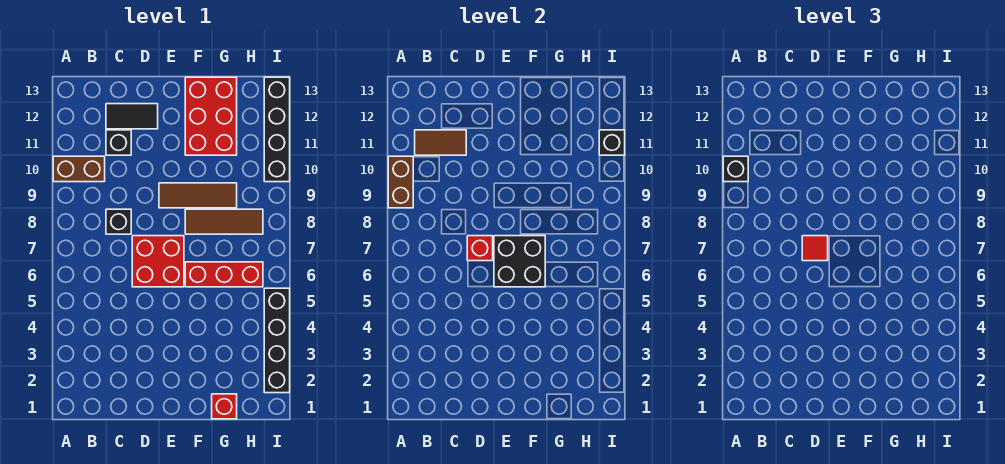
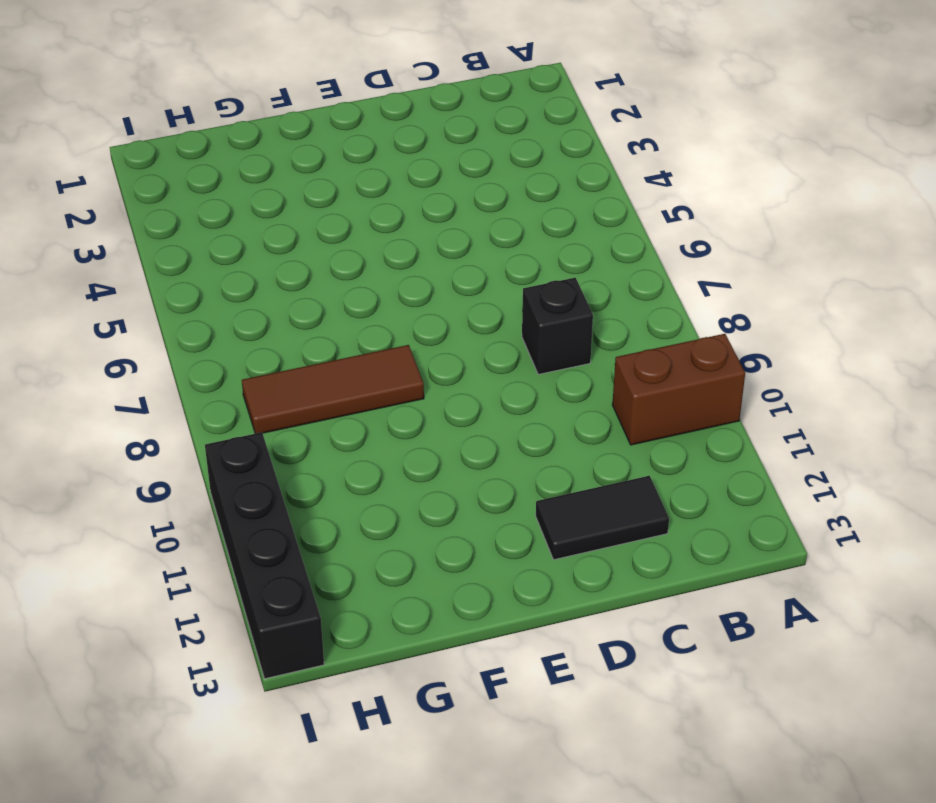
none -> black 1x1 brick [106,130,131,155]
none -> red 2x2 brick [132,236,184,287]
none -> brown 1x3 tile [159,183,237,208]

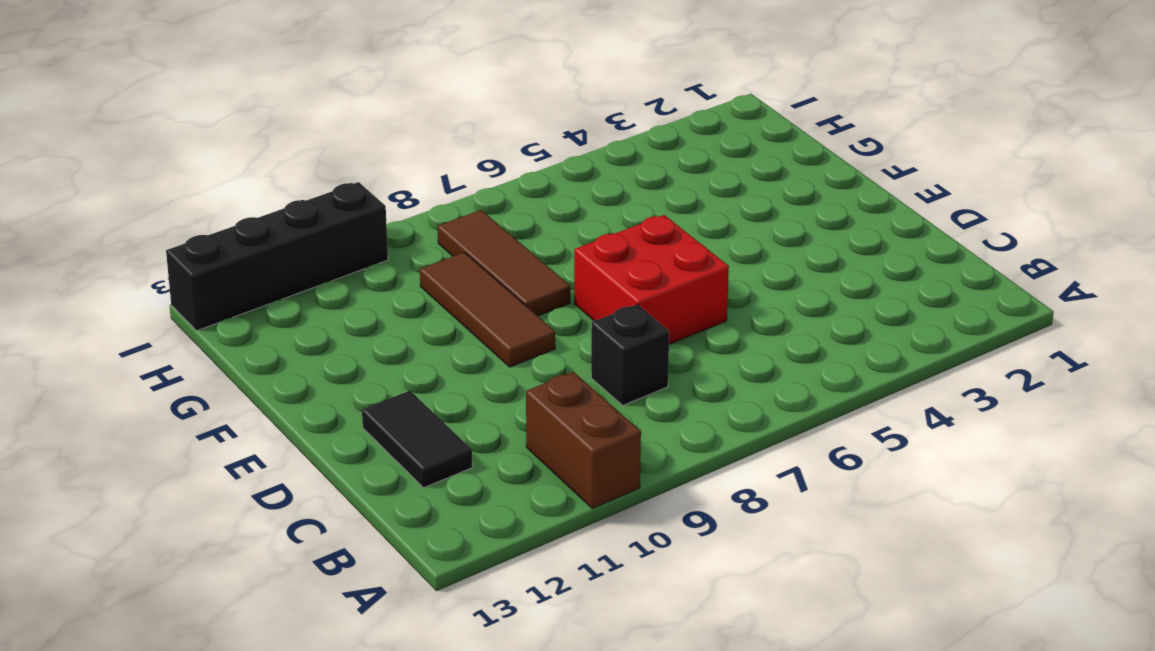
none -> black 1x1 brick [106,130,131,155]
none -> red 1x3 brick [185,262,263,287]
none -> red 2x3 brick [185,77,237,155]

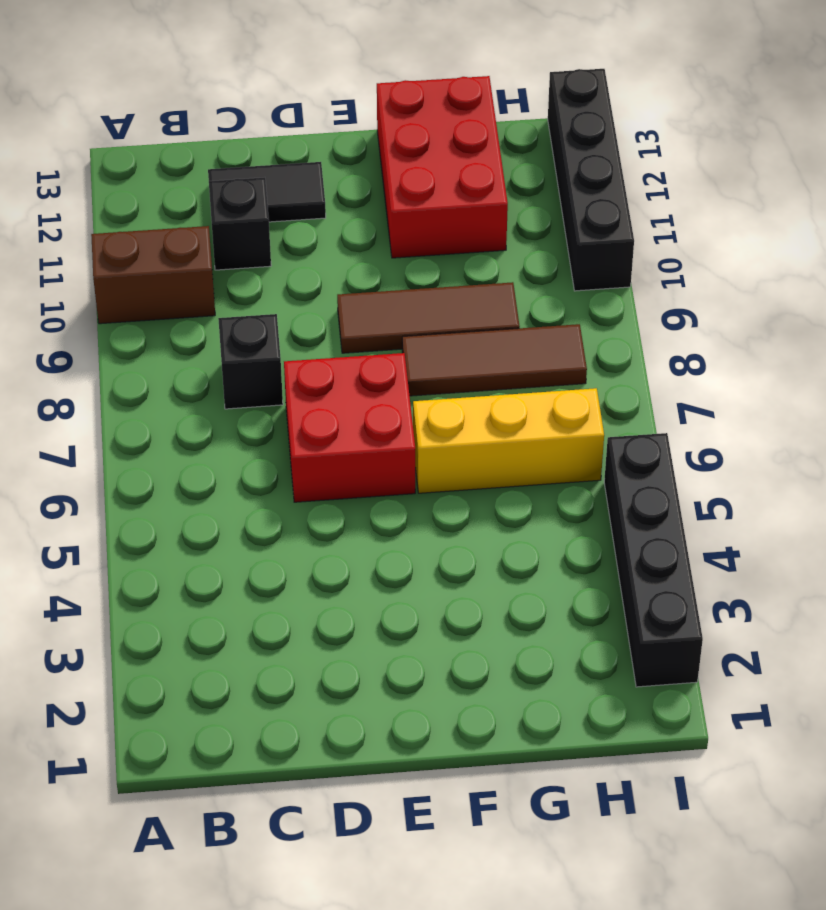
yellow 1x3 brick [413,388,604,493] -> red 1x3 brick [185,262,263,287]
none -> red 1x1 brick [212,394,237,419]
none -> brown 1x2 brick [388,156,413,208]
none -> brown 1x2 tile [415,130,466,155]

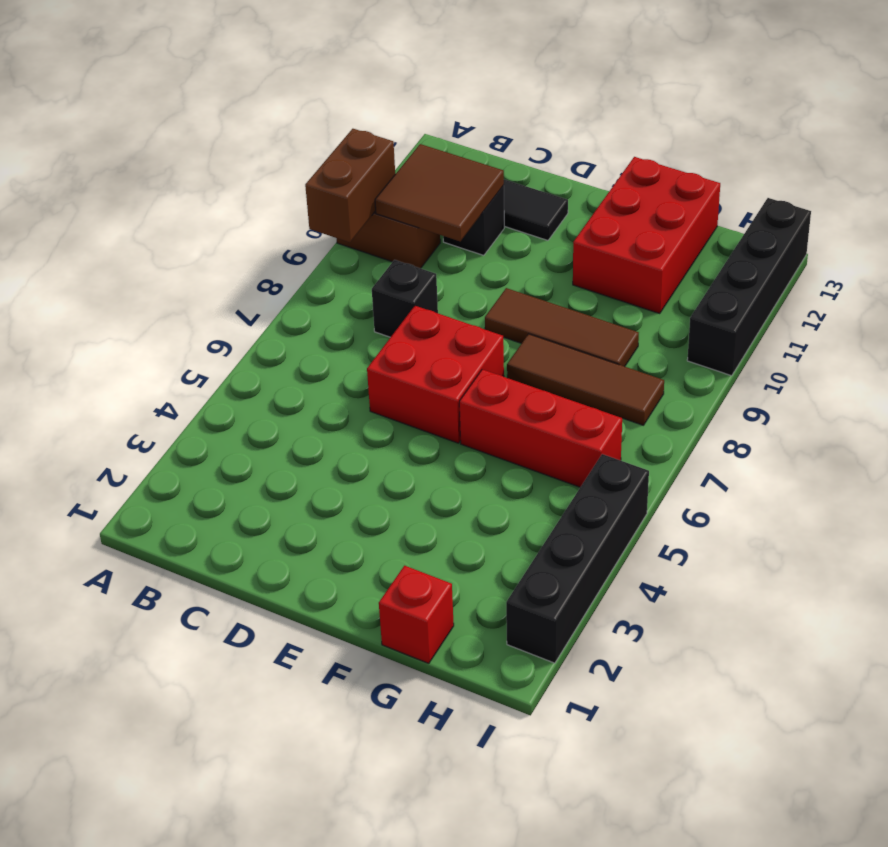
brown 2x2 tile [375,144,504,241] -> brown 1x2 tile [415,130,466,155]
none -> red 1x1 brick [467,236,493,261]
none -> black 2x2 brick [494,236,545,287]
none -> black 1x1 brick [599,130,625,155]

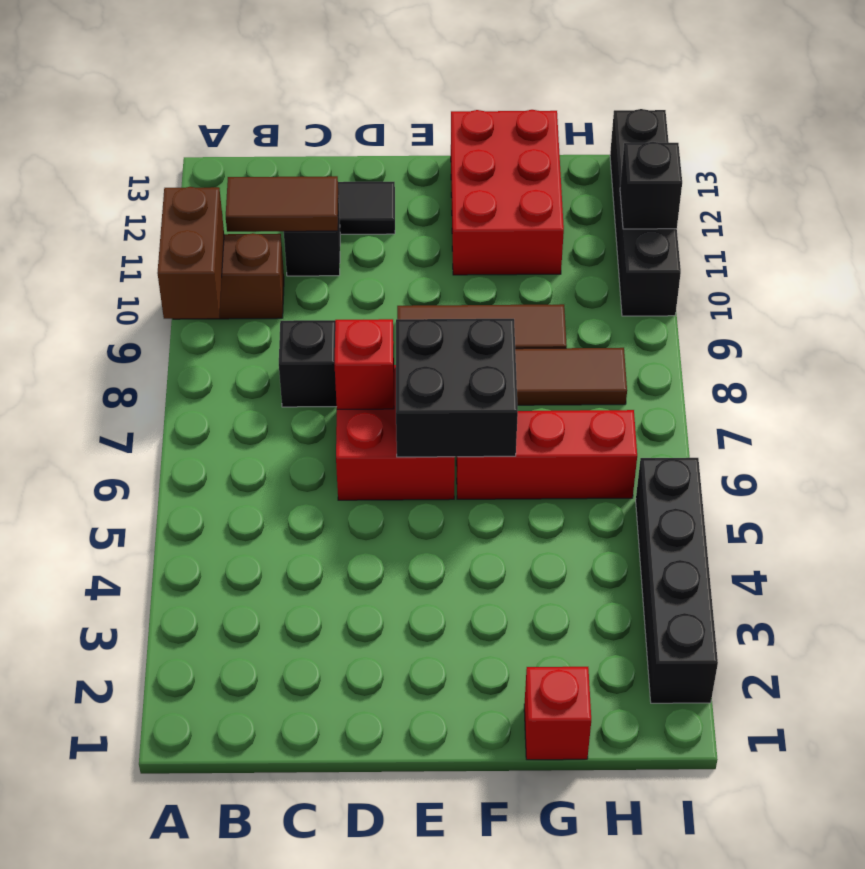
none -> black 1x1 brick [723,156,748,182]
none -> red 1x1 tile [802,236,828,261]

